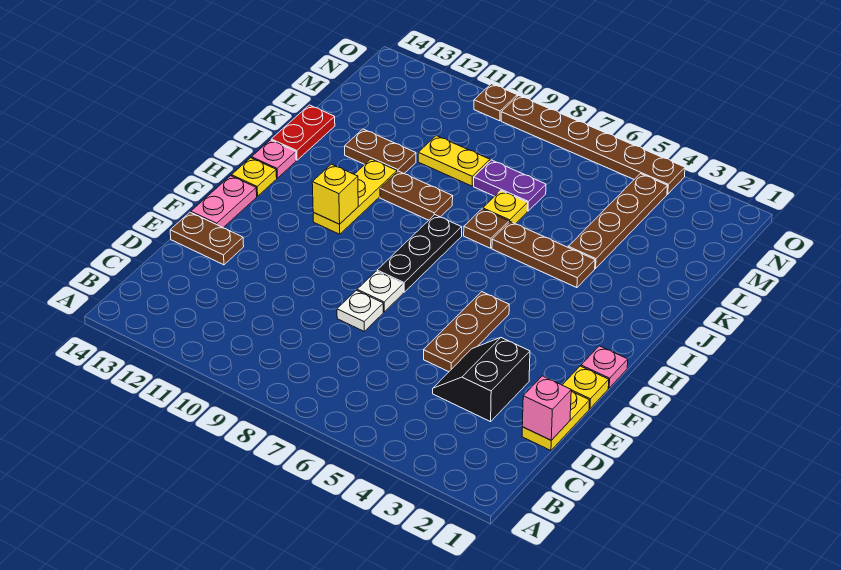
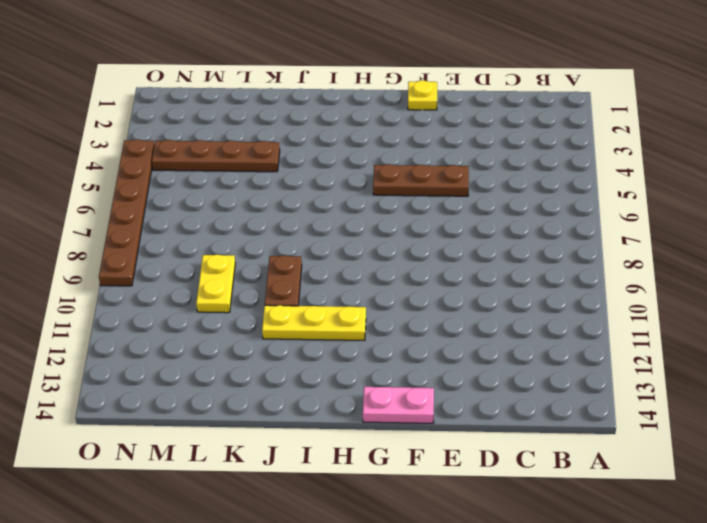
none -> yellow 1x2 plate [522,391,590,450]
none -> black 2x2 slope [433,338,530,422]
none -> white 1x1 plate [337,290,383,331]

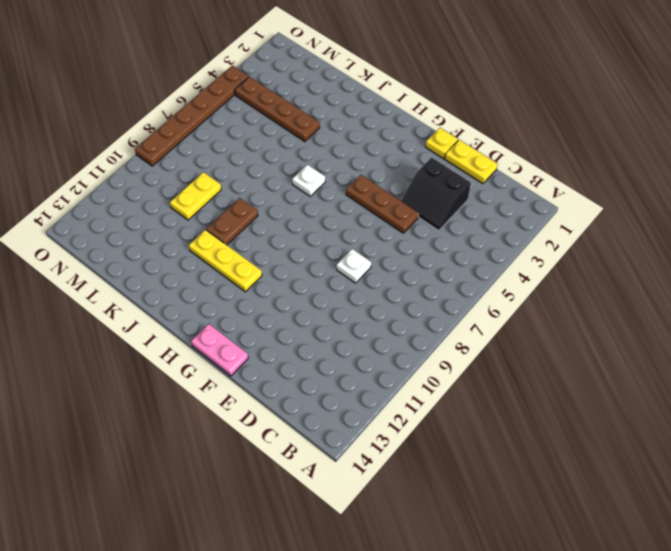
white 1x1 plate [292,165,325,196] -> white 1x1 plate moved to [357,271,403,312]
none -> brown 1x2 plate [170,212,244,265]
none -> pink 1x1 plate [581,346,628,388]
none -> black 1x3 plate [377,215,462,292]

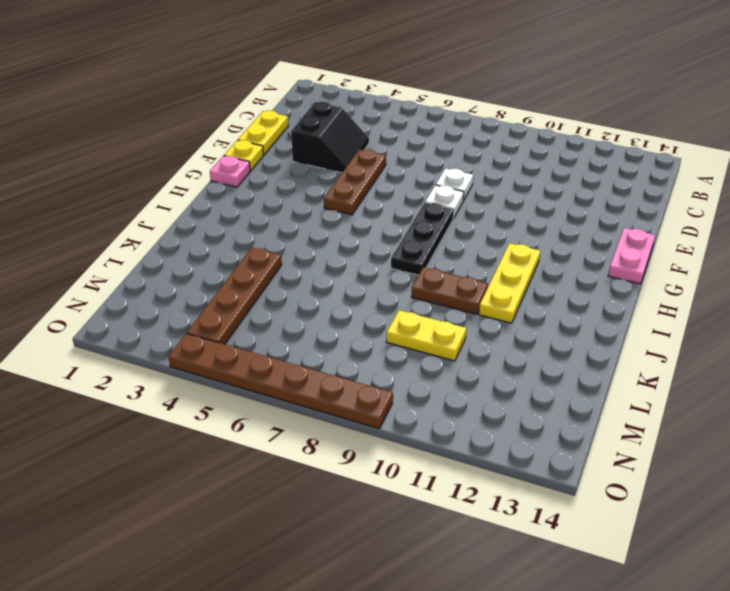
none -> brown 1x2 plate [170,212,244,265]
none -> yellow 1x1 plate [232,158,277,196]
none -> pink 1x1 plate [252,140,296,178]

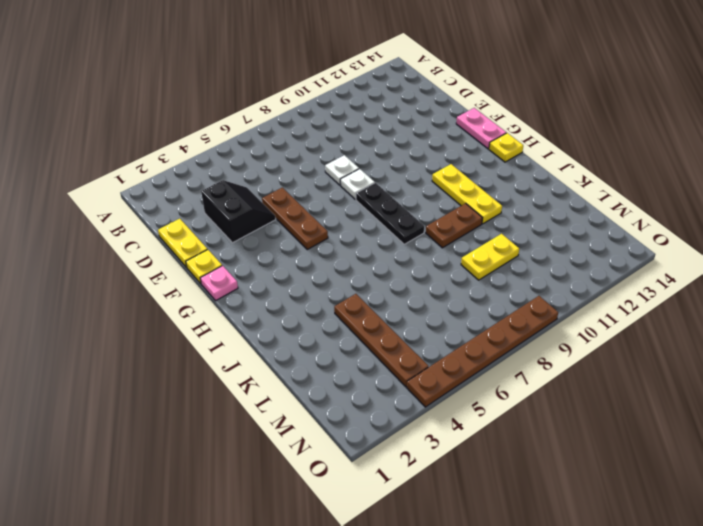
none -> brown 1x2 plate [170,212,244,265]
none -> pink 1x1 plate [252,140,296,178]
none -> brown 1x3 plate [492,222,595,288]

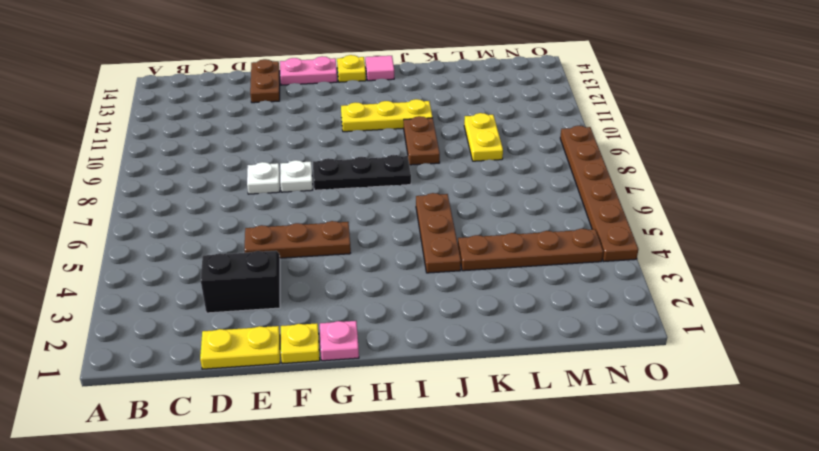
pink 1x1 tile [365,56,394,81] -> pink 1x1 plate [252,140,296,178]
none -> brown 1x1 plate [464,209,509,248]
none -> red 1x2 plate [271,105,335,160]
none -> yellow 1x1 plate [483,191,528,224]

